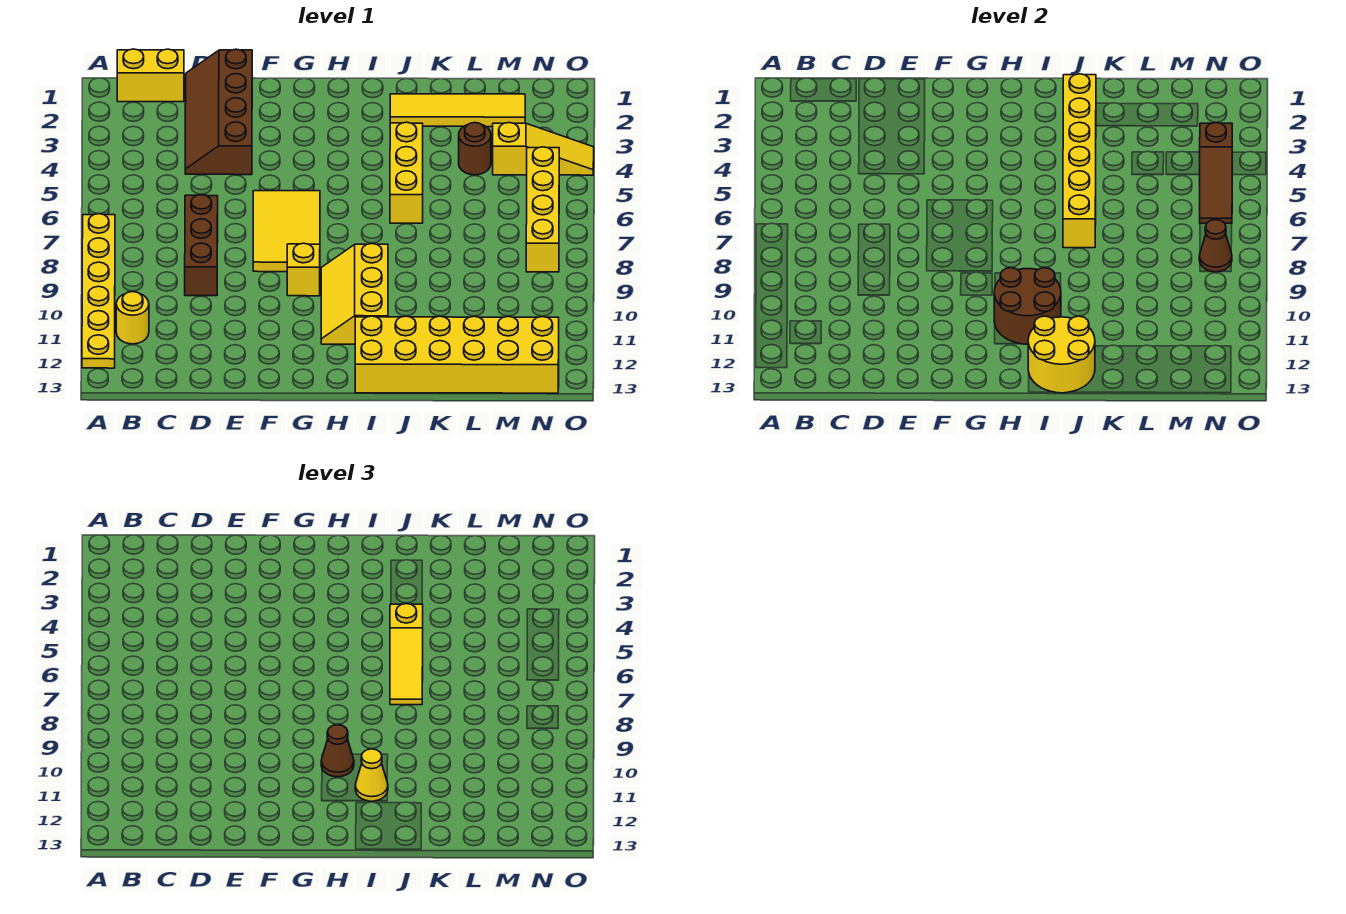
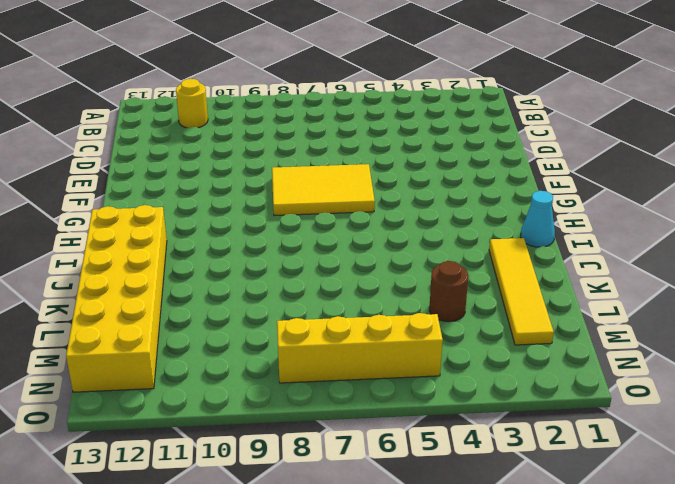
cyan 1x1 cone [521,191,555,247] -> none
none -> yellow 1x6 plate [82,214,115,368]
none -> yellow 1x2 brick [117,49,184,102]
none -> brown 2x4 slope [185,49,252,175]

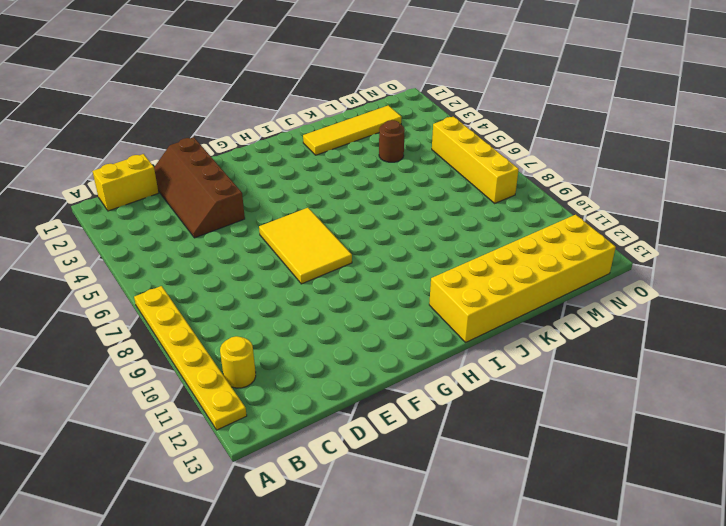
none -> brown 1x3 brick [185,195,218,296]
none -> yellow 1x1 brick [287,243,320,296]
none -> yellow 2x3 slope [321,244,388,344]

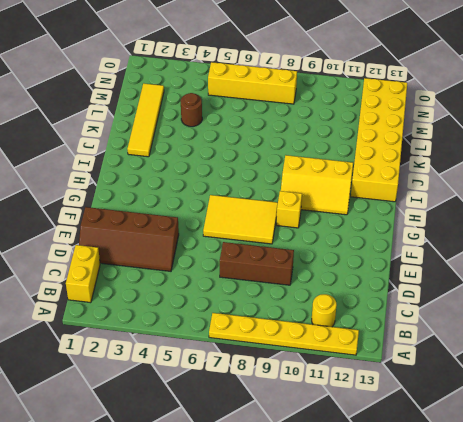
none -> yellow 1x3 brick [390,122,423,223]
none -> yellow 1x3 slope [493,123,594,175]
none -> brown 2x2 round brick [994,268,1061,344]

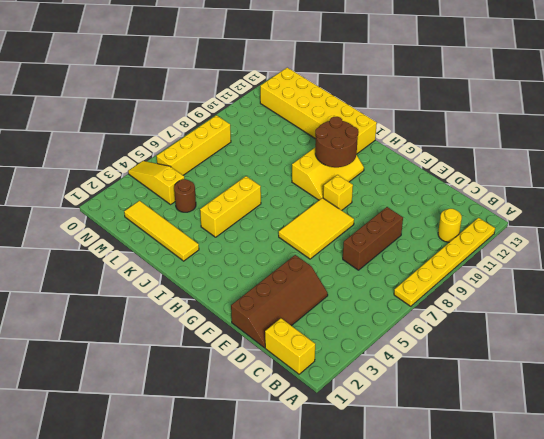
none -> yellow 2x2 round brick [1028,316,1095,393]
none -> yellow 1x6 brick [1063,74,1096,248]
none -> brown 1x3 slope [1199,123,1233,223]

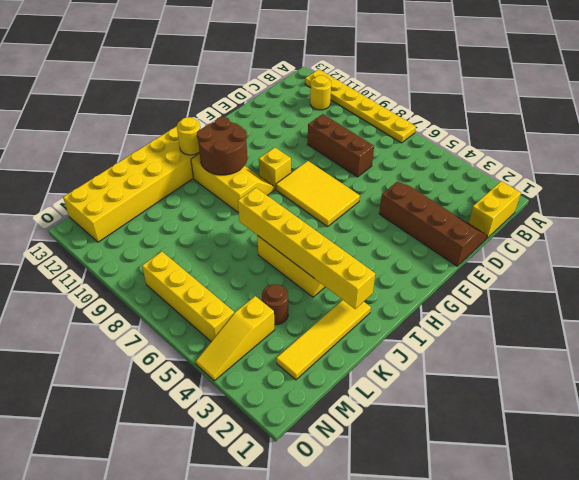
yellow 1x1 round brick [177,117,200,155] -> yellow 2x2 round brick [1028,316,1095,393]
none -> brown 1x3 slope [1199,123,1233,223]
none -> brown 1x1 cone [1199,220,1232,272]
none -> brown 1x1 cone [321,725,354,777]

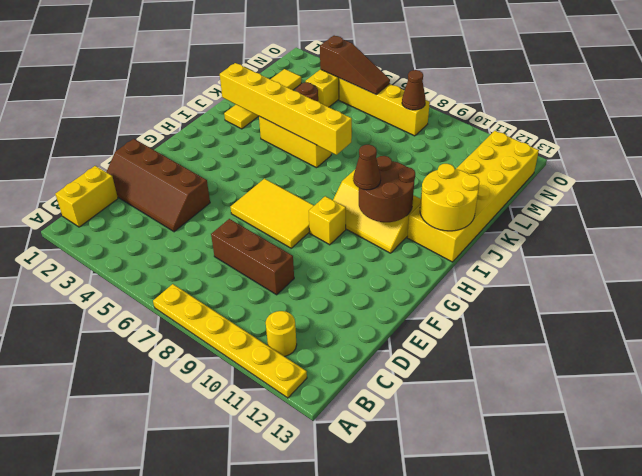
none -> yellow 1x1 cone [355,749,388,801]
none -> yellow 1x3 slope [390,604,423,705]

